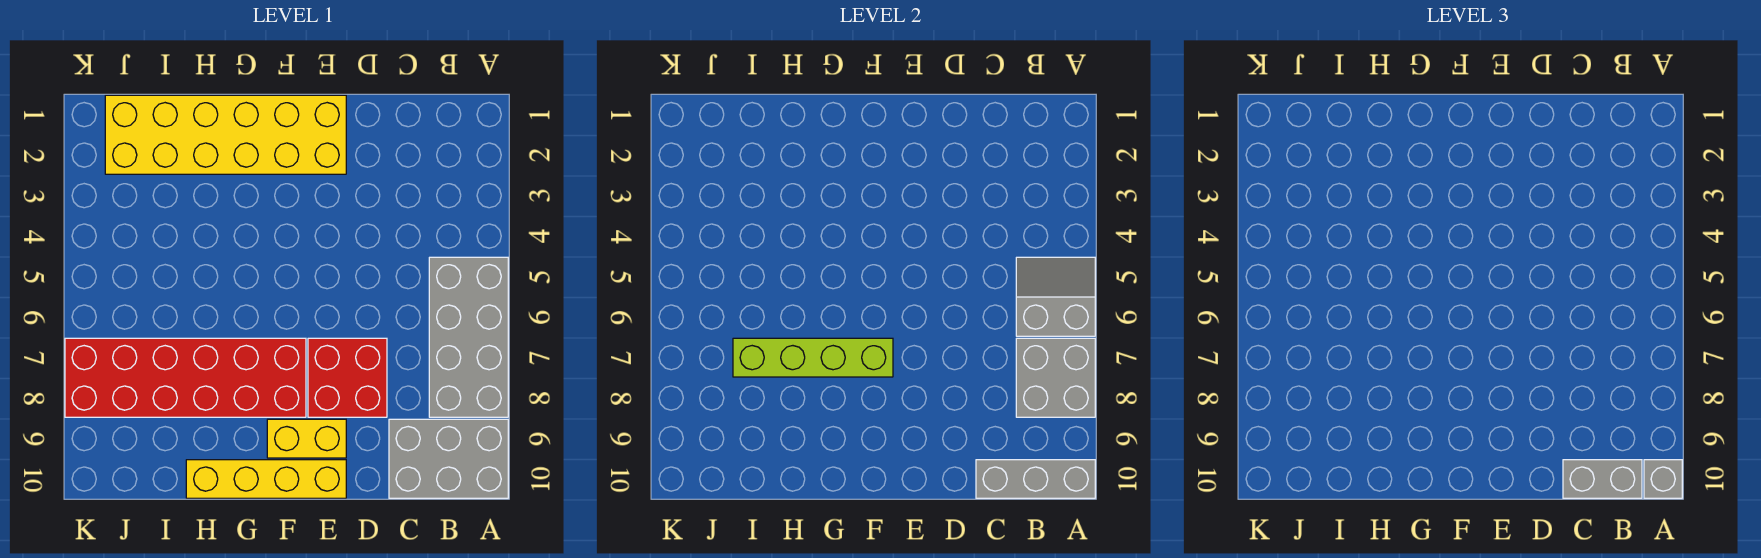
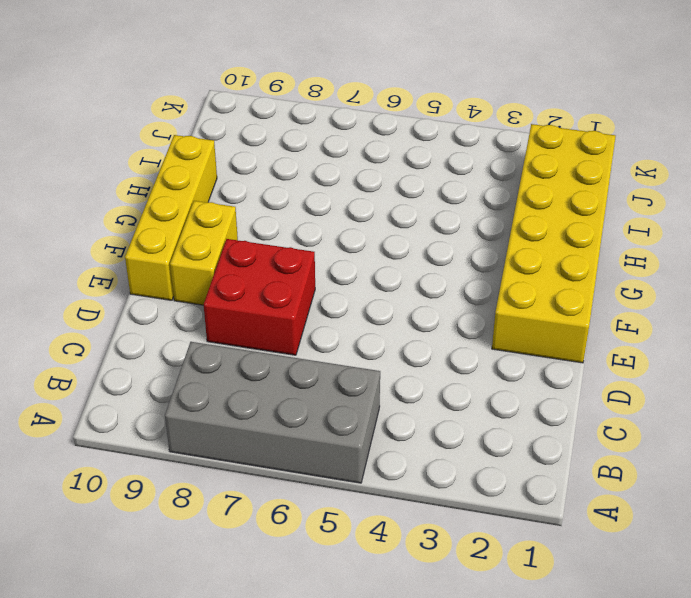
none -> grey 2x3 brick [389,419,508,498]
none -> red 2x6 brick [65,338,306,417]
none -> grey 2x2 slope [1016,257,1095,336]

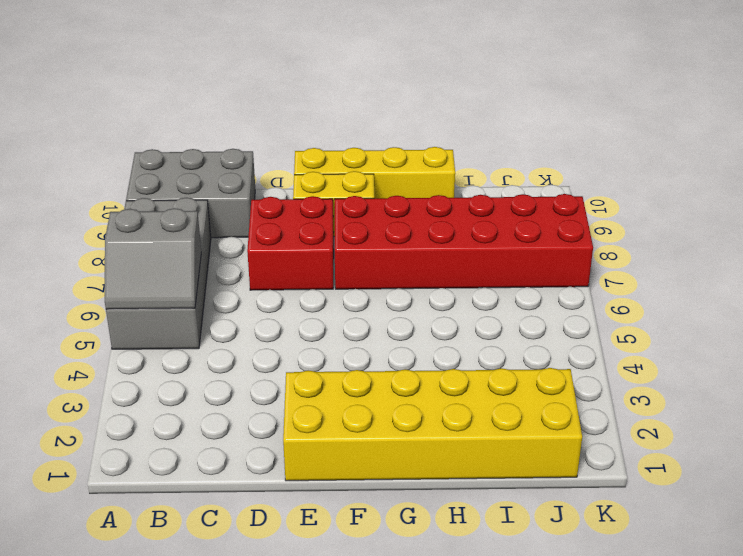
none -> grey 2x2 brick [1016,338,1095,417]
none -> grey 1x3 brick [976,460,1095,498]
none -> lime 1x4 brick [733,338,893,377]

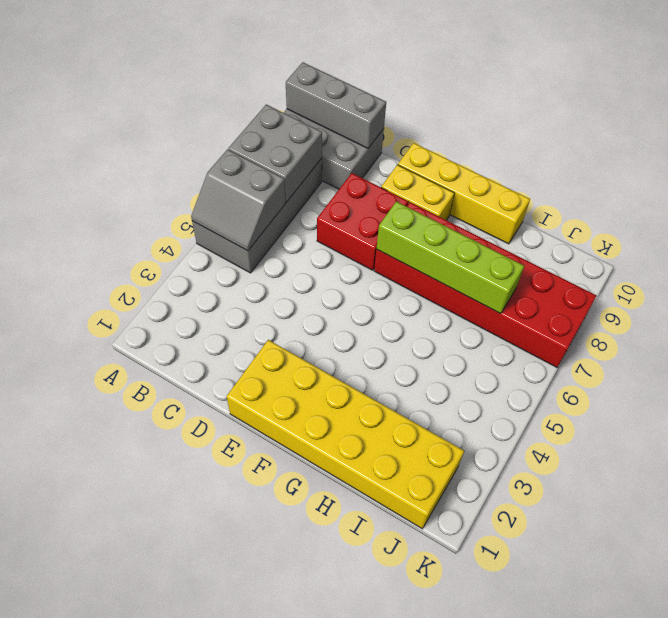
none -> grey 1x1 brick [1644,460,1682,498]
none -> grey 1x2 brick [1563,460,1642,498]

